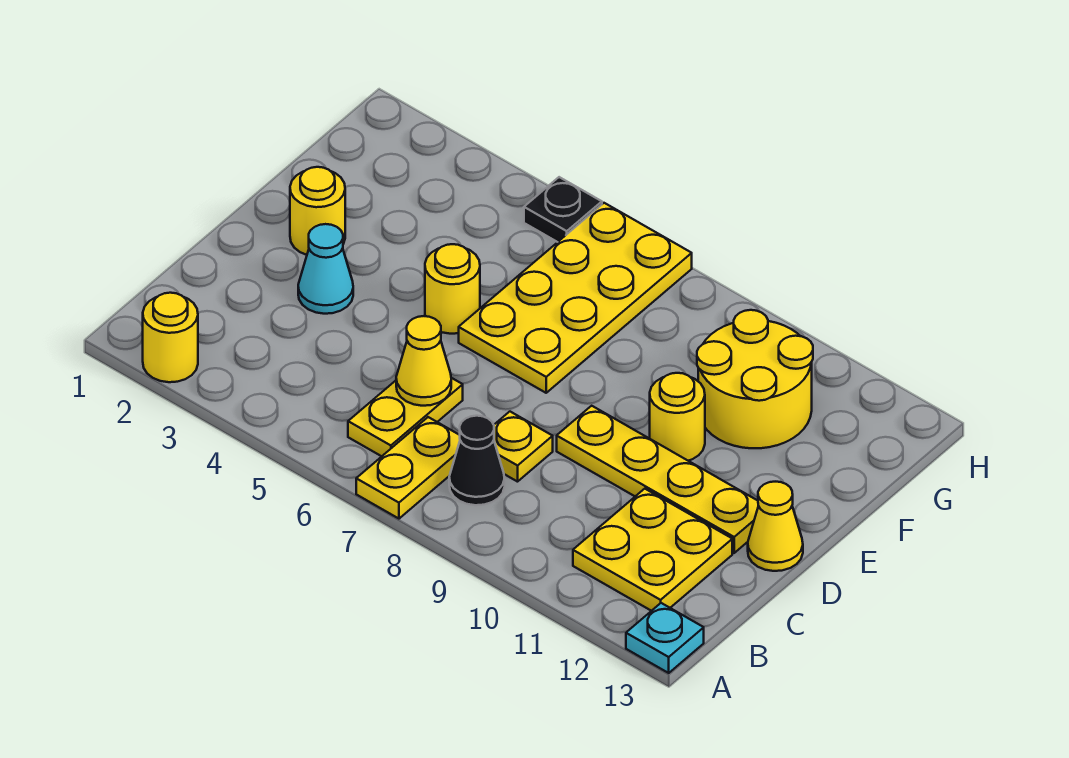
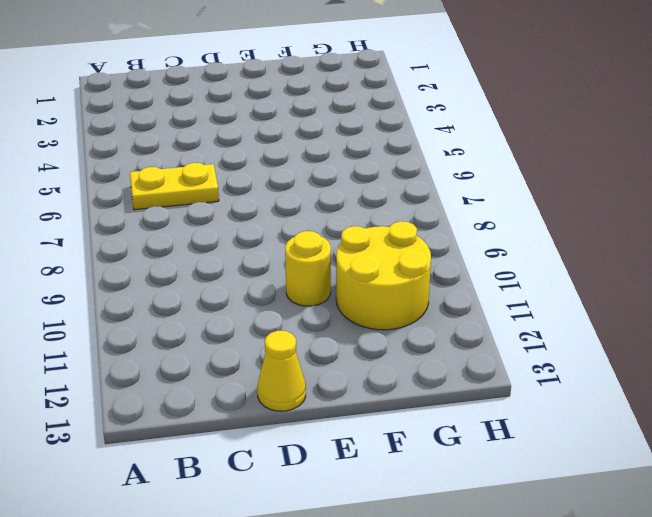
none -> yellow 1x1 round brick [143,293,198,382]
none -> yellow 1x2 plate [356,417,460,519]
none -> cyan 1x1 plate [626,603,704,673]

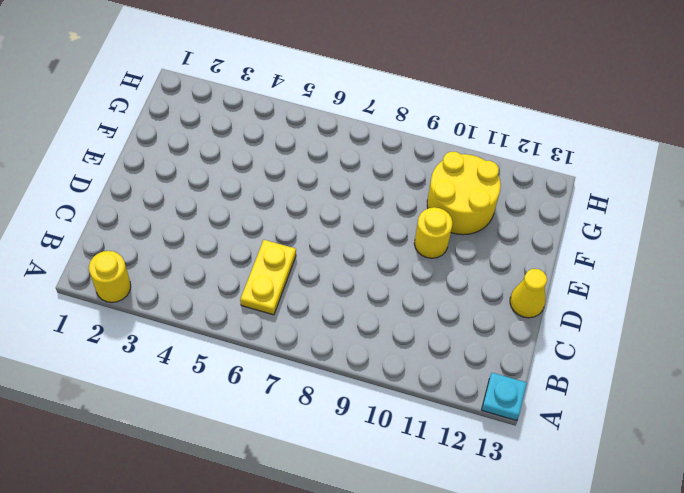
none -> yellow 1x2 plate [356,417,460,519]
none -> black 1x1 cone [449,416,505,505]
none -> yellow 2x2 plate [573,489,732,611]

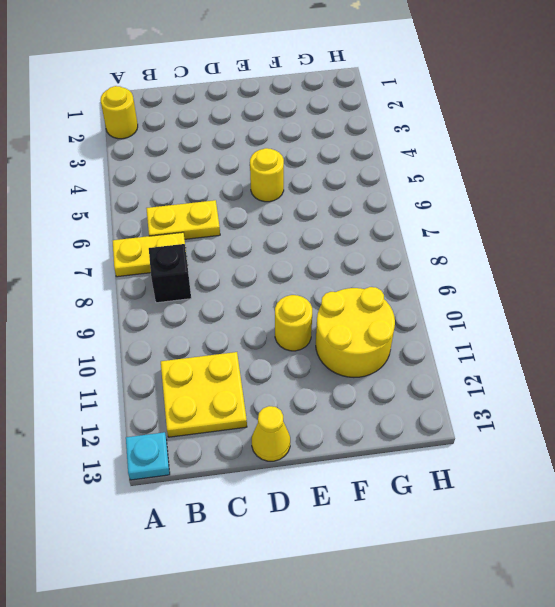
black 1x1 brick [149,244,191,303] -> black 1x1 cone [449,416,505,505]
none -> yellow 1x1 plate [494,412,553,482]
none -> cyan 1x1 cone [298,224,353,314]
none -> yellow 1x4 plate [557,406,758,553]

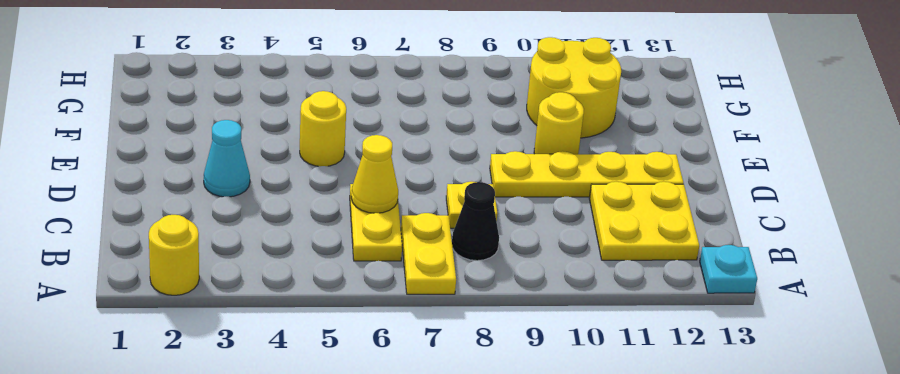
none -> yellow 1x1 cone [748,482,803,571]
none -> yellow 1x1 round brick [290,167,345,255]
none -> yellow 2x4 plate [459,203,692,393]

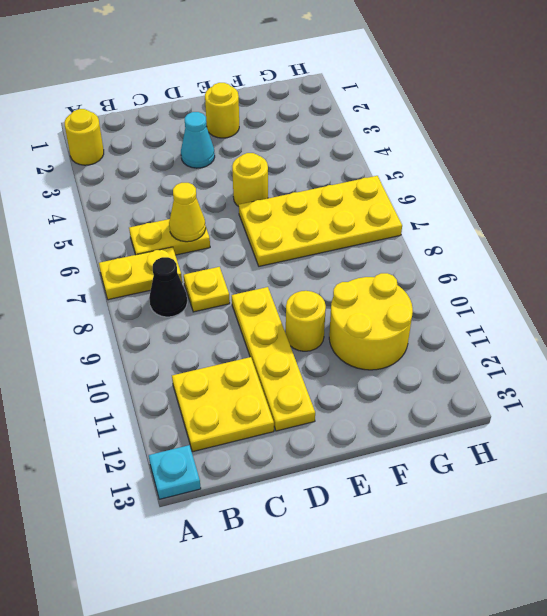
none -> yellow 1x1 cone [748,482,803,571]
none -> black 1x1 plate [524,177,602,242]

